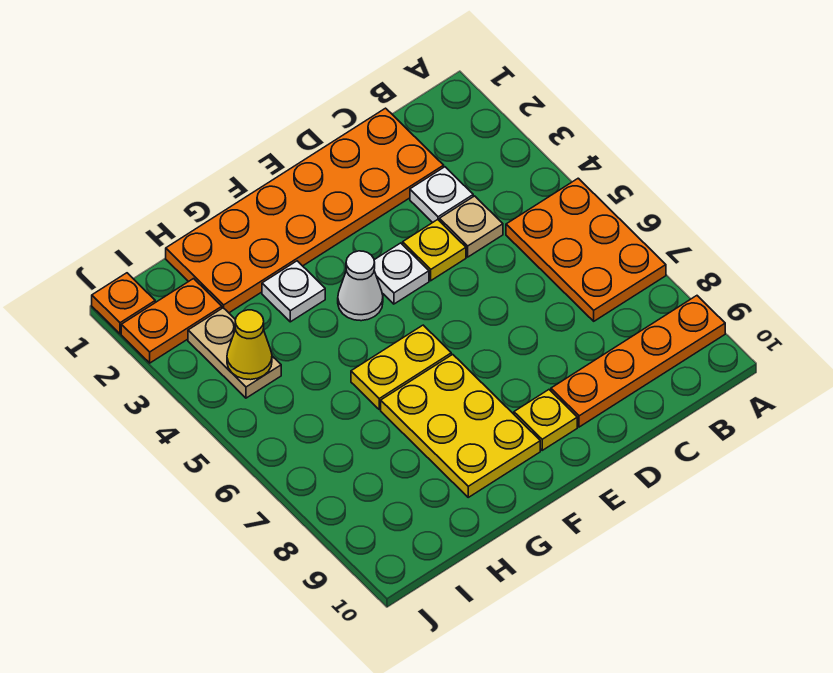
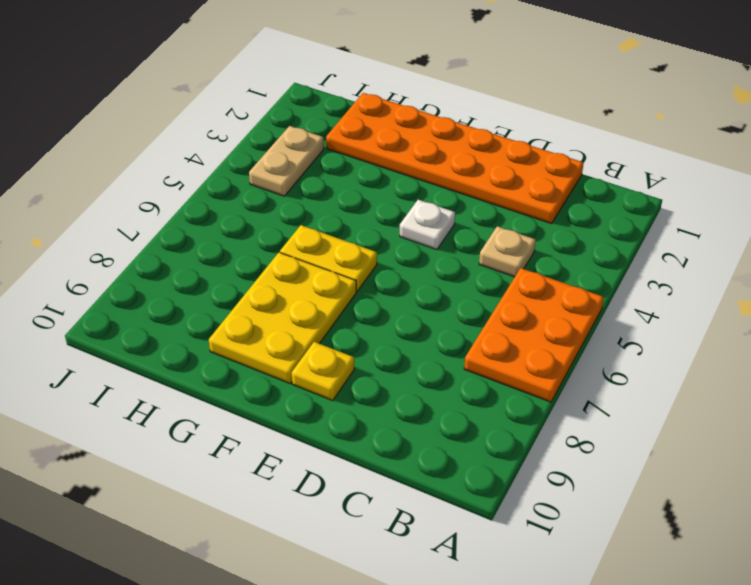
none -> orange 1x4 plate [551,296,725,427]
none -> white 1x1 plate [410,167,473,223]
none -> yellow 1x1 plate [403,220,466,281]

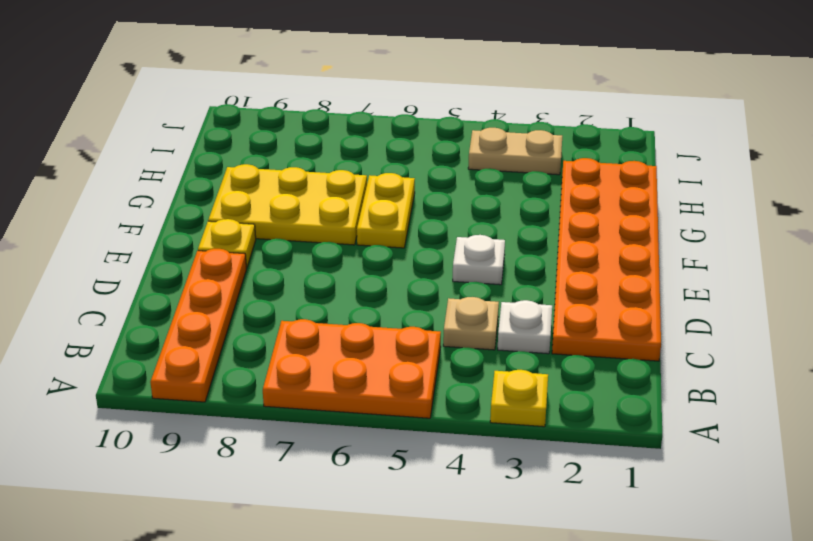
yellow 1x1 plate [490,370,548,427] -> yellow 1x1 plate moved to [403,220,466,281]
none -> white 1x1 cone [338,251,383,321]
none -> white 1x1 plate [262,261,325,322]
none -> orange 1x2 plate [121,279,222,363]

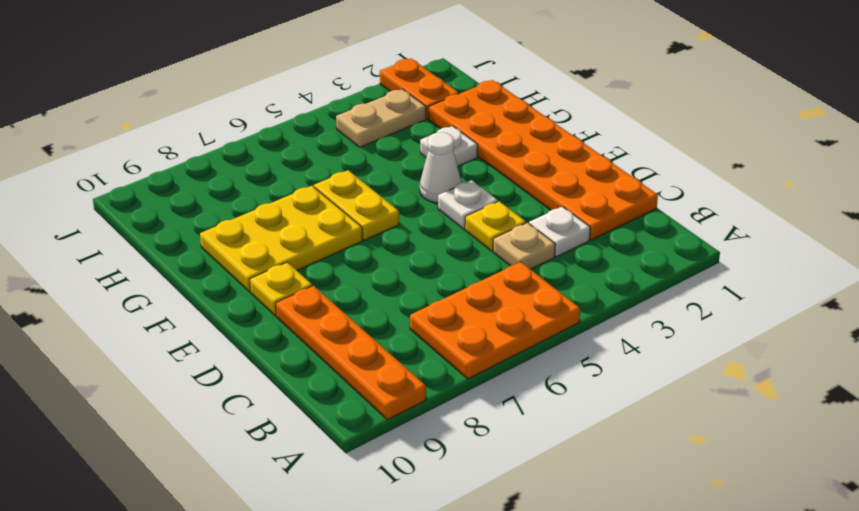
none -> orange 1x1 plate [92,273,155,334]
none -> yellow 1x1 cone [227,310,272,380]

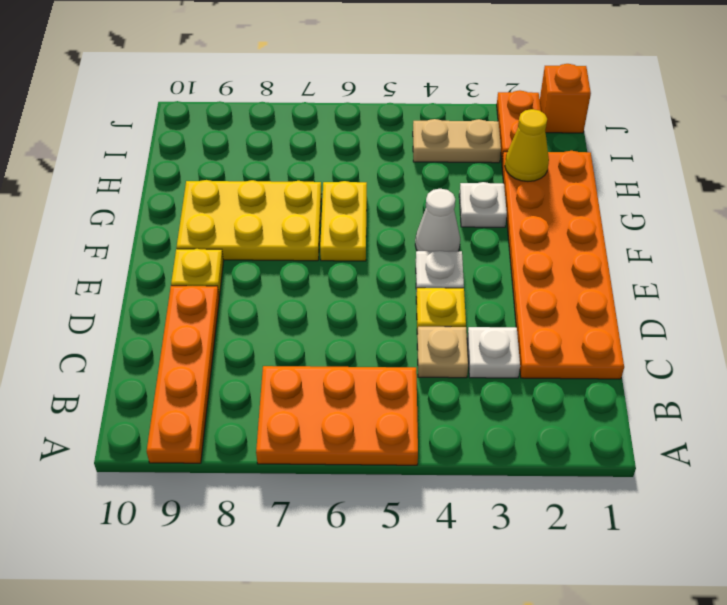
yellow 1x1 cone [505,109,549,181] -> yellow 1x1 cone moved to [227,310,272,380]
orange 1x1 brick [540,64,591,133] -> orange 1x1 plate [92,273,155,334]

